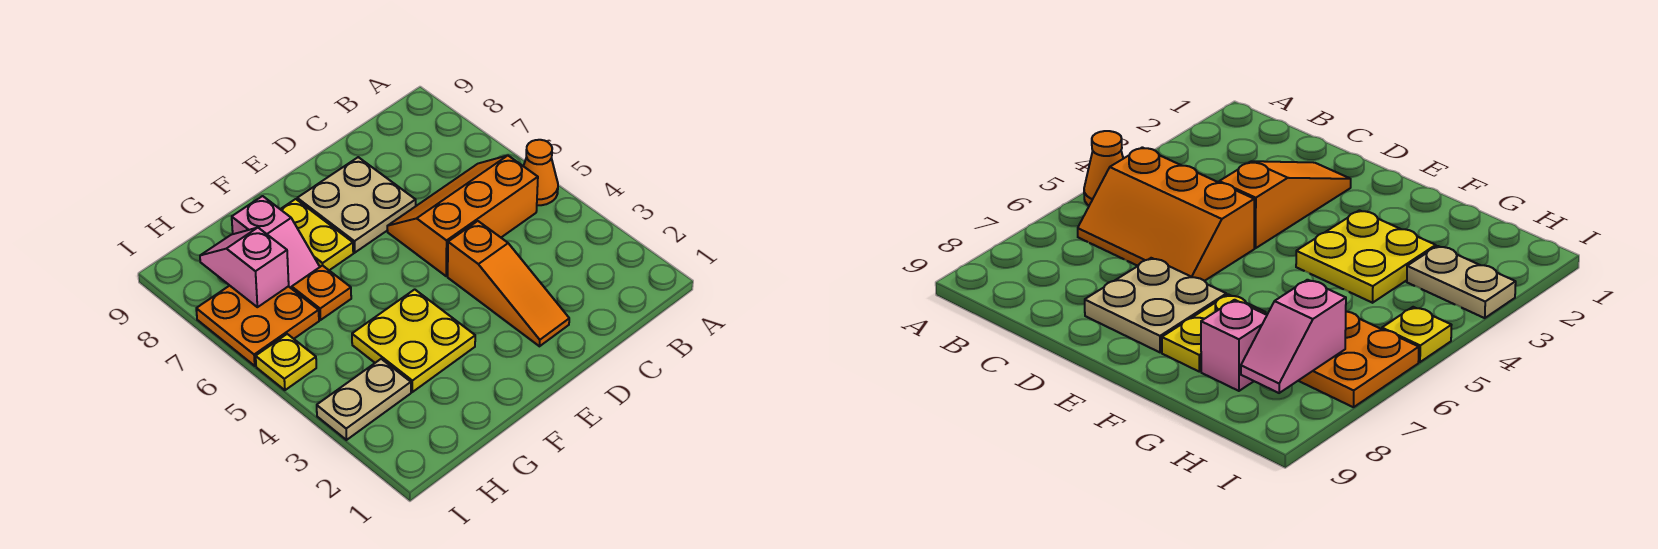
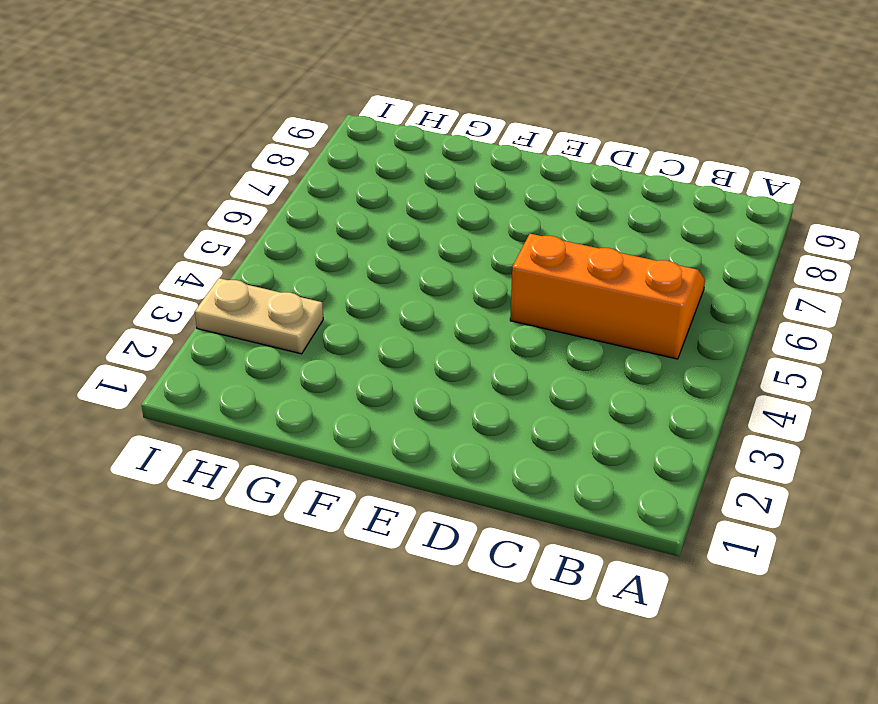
none -> orange 1x1 cone [524,140,558,205]
none -> orange 1x3 slope [448,221,569,346]
none -> tan 2x2 plate [297,157,416,253]

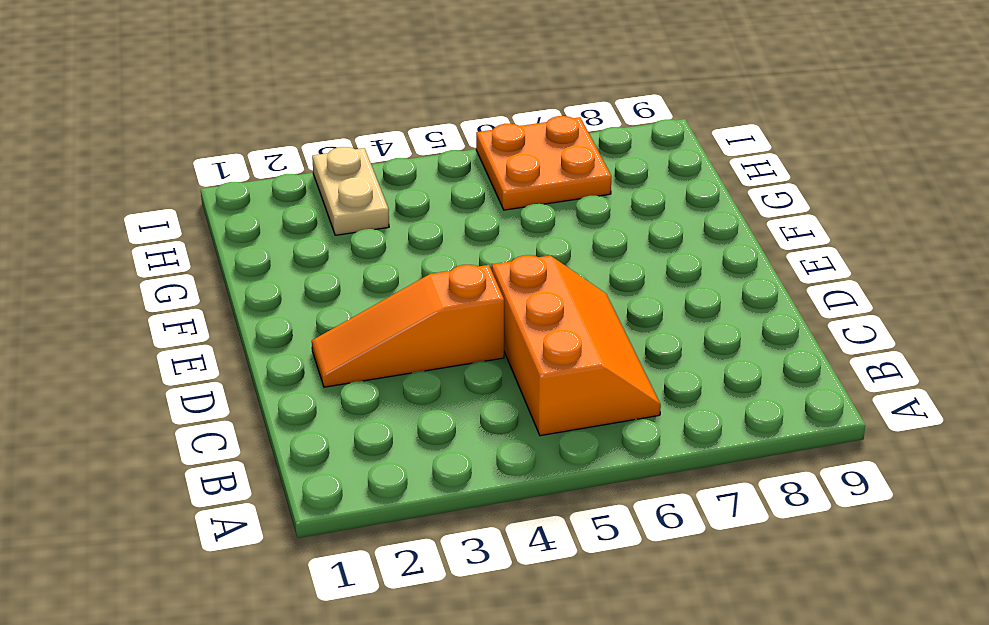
none -> orange 1x1 cone [524,140,558,205]
none -> tan 2x2 plate [297,157,416,253]
none -> yellow 2x2 plate [352,289,475,392]

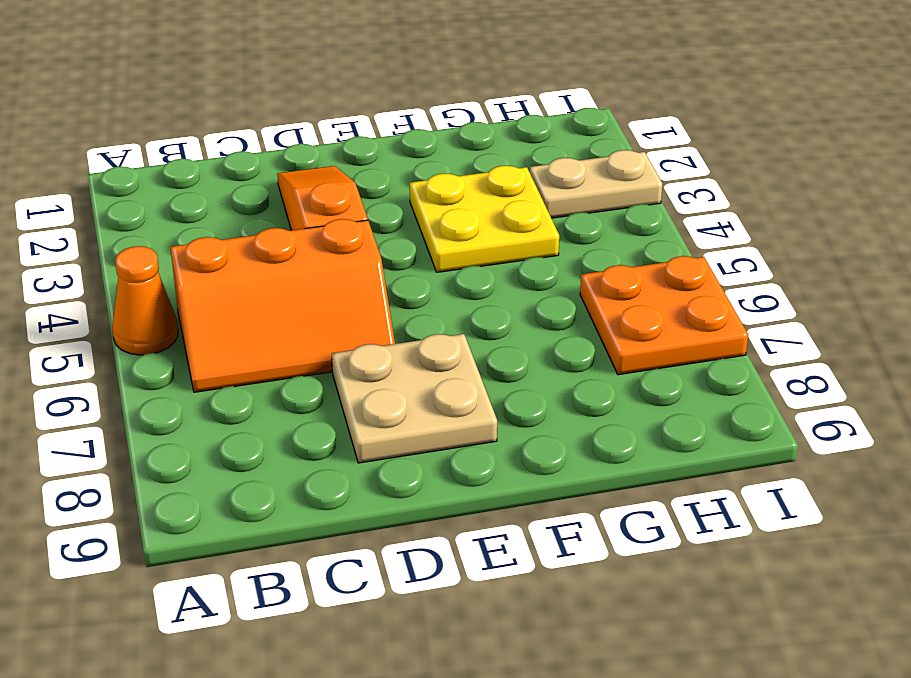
none -> yellow 1x2 plate [280,199,353,270]
none -> orange 1x1 plate [292,265,351,320]
none -> pink 1x2 slope [232,196,320,289]

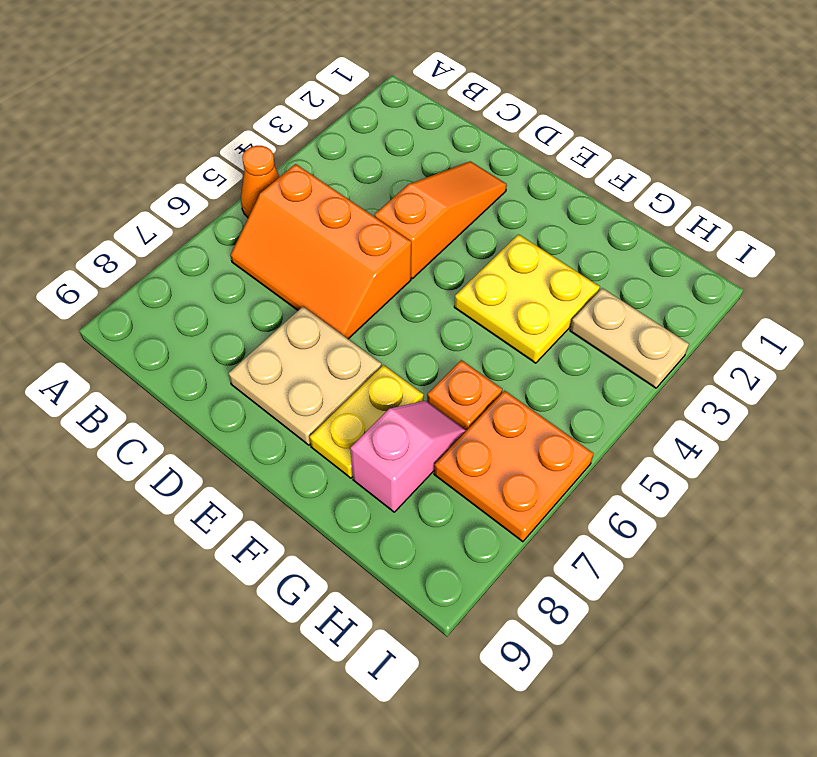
none -> yellow 1x1 plate [256,334,316,390]
none -> pink 1x2 slope [200,228,289,307]

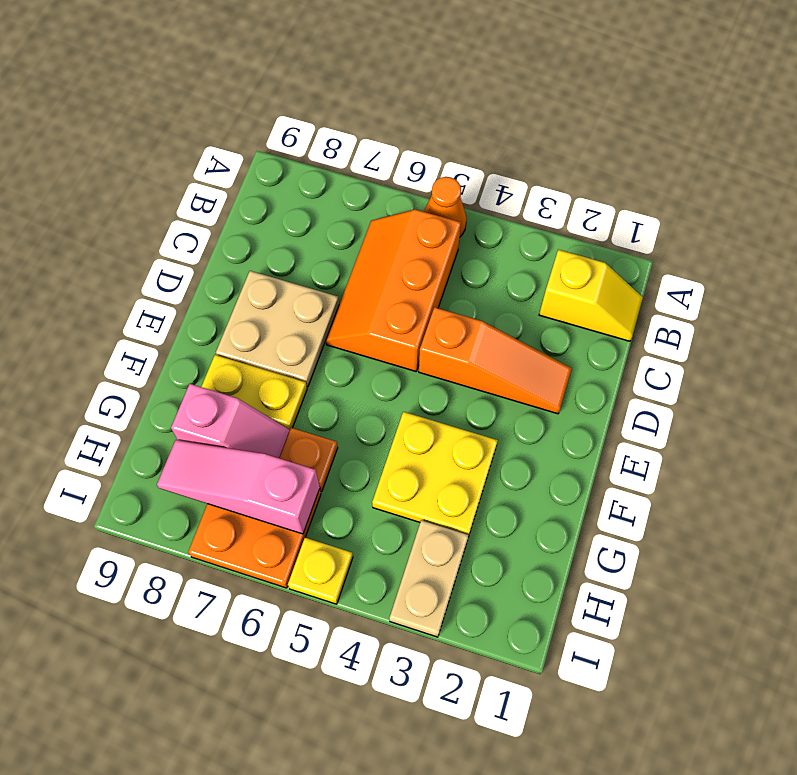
yellow 1x2 slope [539,250,643,341] -> none
pink 1x3 slope [157,440,320,534] -> pink 1x2 slope [200,228,289,307]

